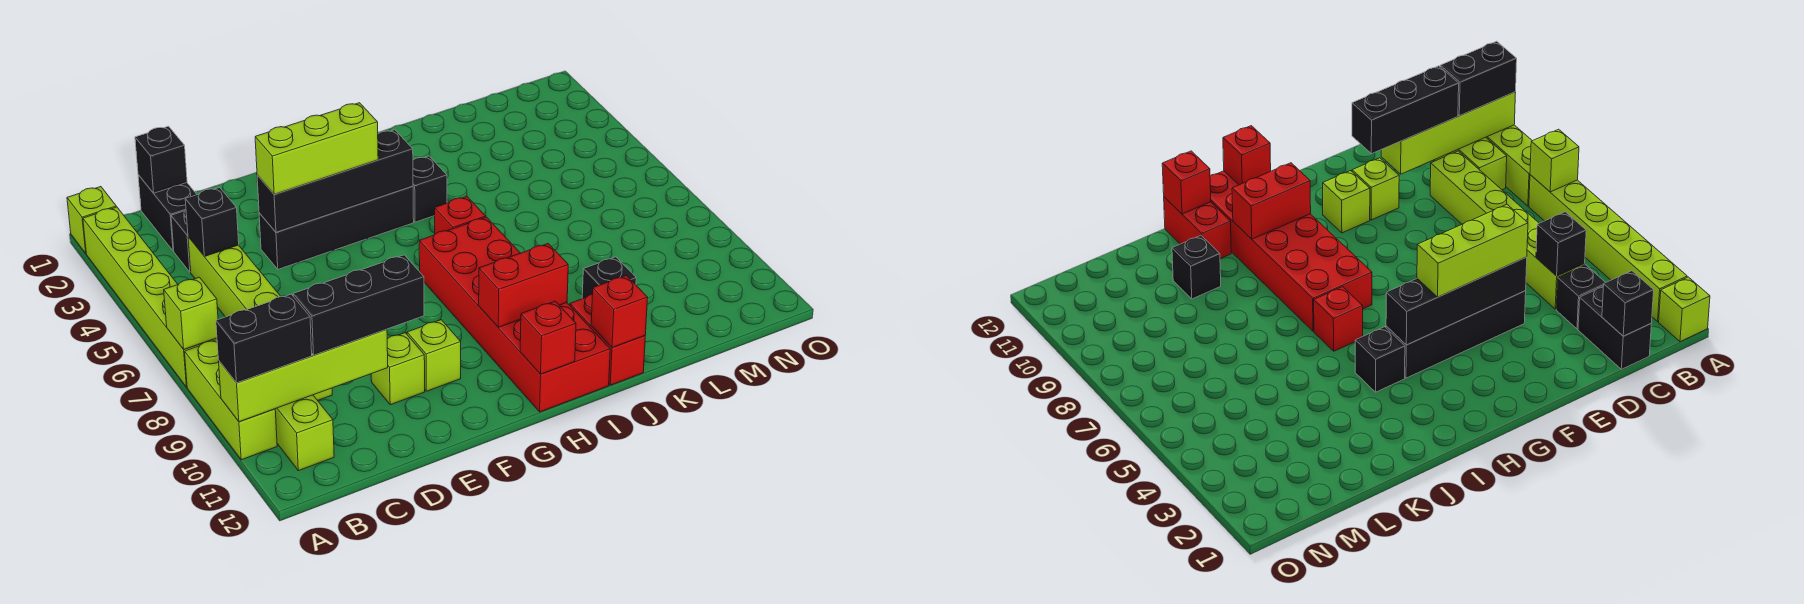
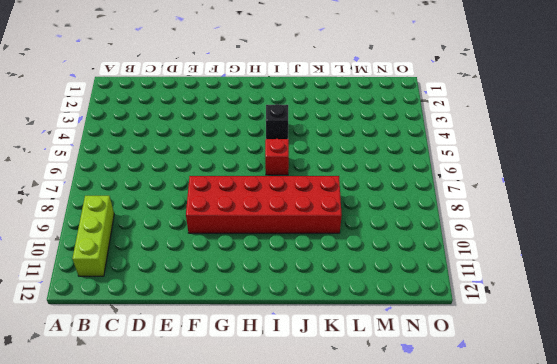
red 2x6 brick [186,176,342,233] -> red 2x6 brick turned to [419,217,610,412]
none -> lime 1x1 brick [67,187,116,253]
none -> lime 1x6 brick [83,207,217,387]
none -> lime 1x3 brick [185,340,277,460]

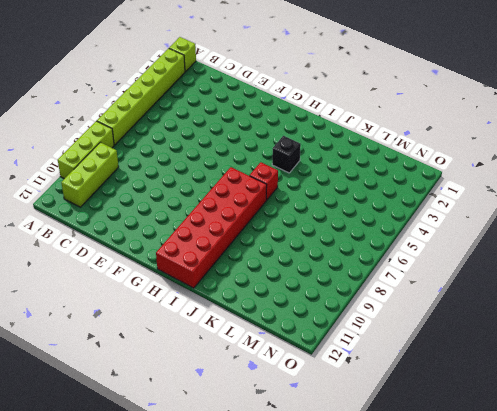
none -> black 1x2 brick [138,175,197,251]
none -> black 1x1 brick [171,210,191,272]
none -> lime 1x6 brick [188,237,332,400]

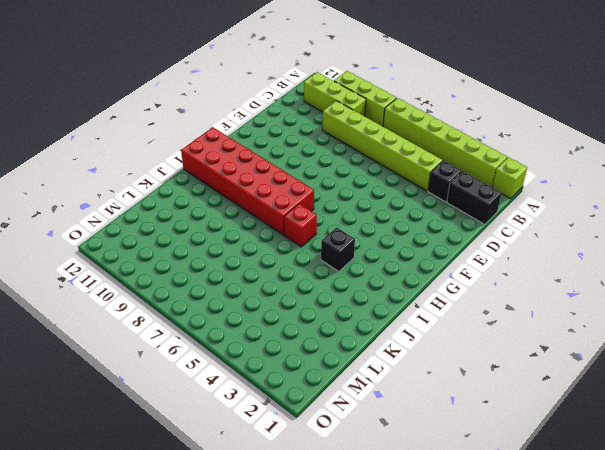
none -> black 1x4 brick [259,186,414,269]
none -> lime 1x1 brick [371,333,425,405]
none -> lime 1x1 brick [407,320,461,391]

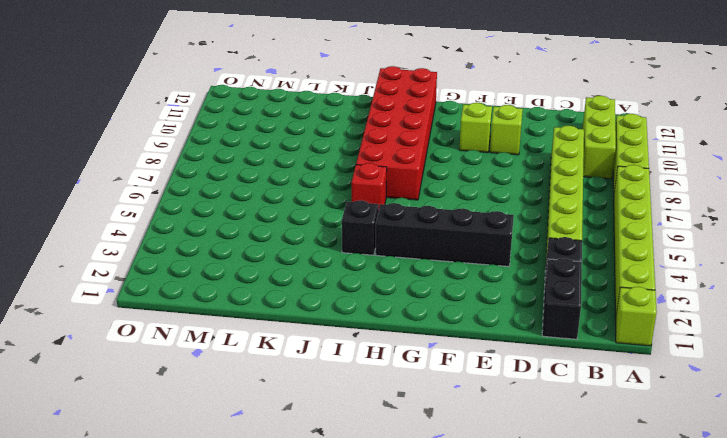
none -> red 1x2 brick [570,294,645,385]
none -> black 1x1 brick [582,257,636,299]
none -> lime 1x1 brick [164,277,218,349]

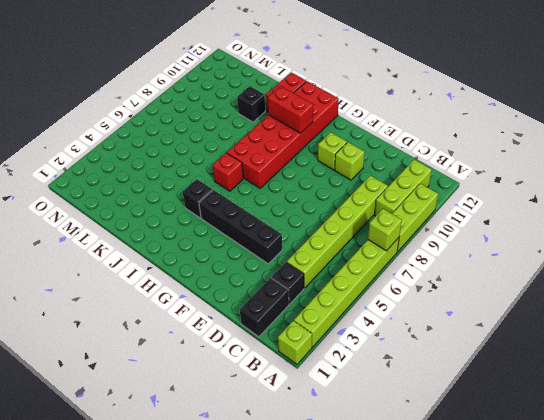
none -> lime 1x4 brick [219,329,388,422]
none -> black 1x1 brick [135,126,187,193]
none -> black 1x1 brick [185,187,239,257]

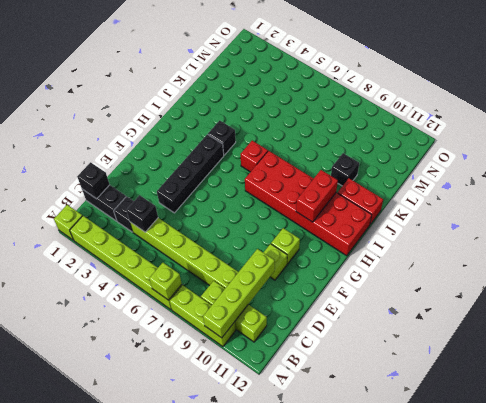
none -> black 1x4 brick [257,130,413,232]
none -> red 1x1 brick [520,301,576,374]
none -> red 1x1 brick [591,275,648,348]

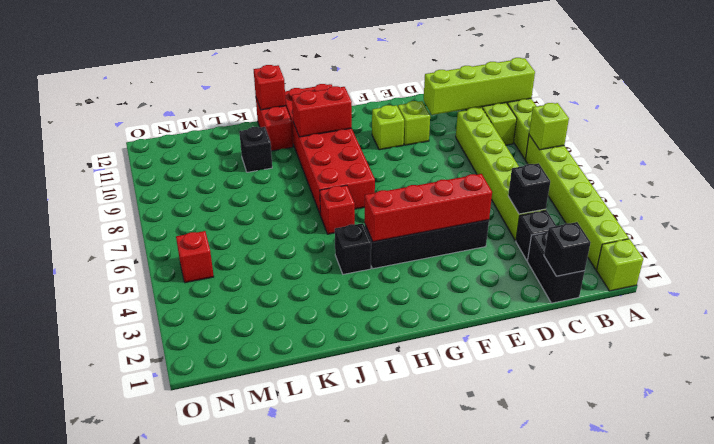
red 1x4 brick [364,174,492,242] -> black 1x4 brick [257,130,413,232]
red 1x1 brick [176,231,214,283] -> red 1x1 brick moved to [520,301,576,374]
none -> black 1x2 brick [216,294,312,383]
none -> black 1x3 brick [293,255,424,355]
none -> lime 1x3 brick [255,103,378,194]

